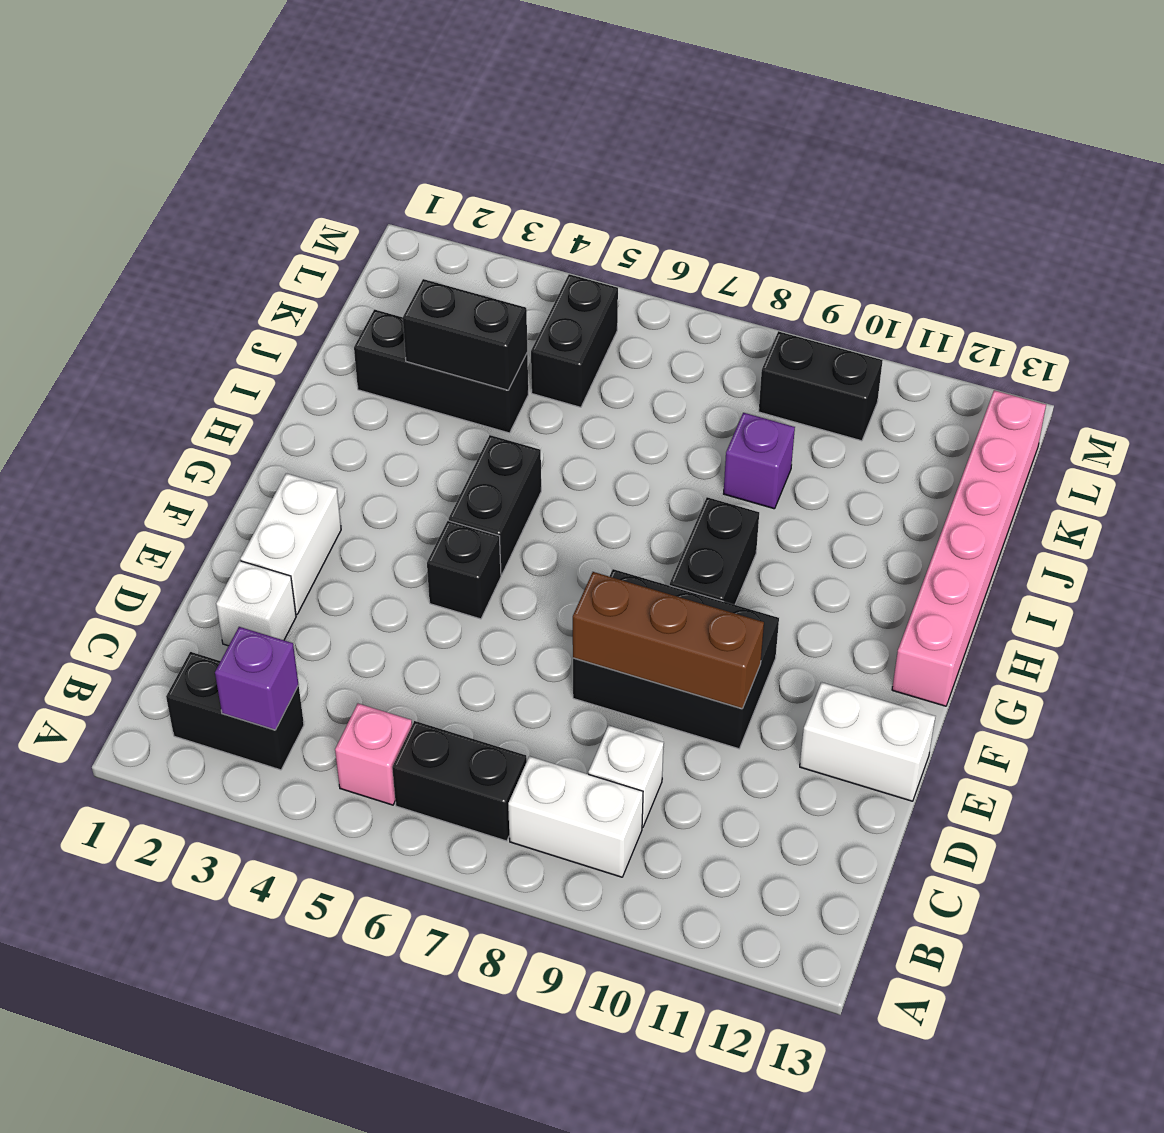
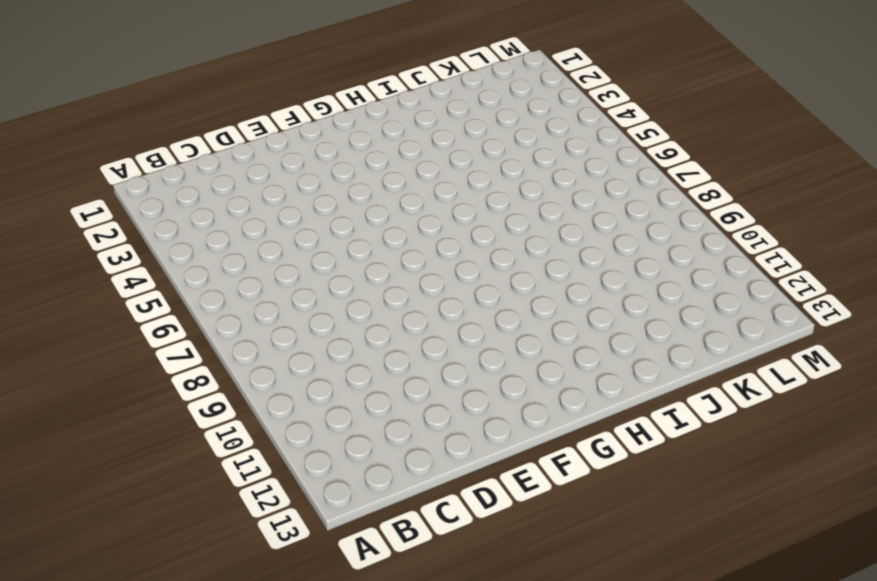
none -> black 1x2 brick [166,652,304,770]
none -> pink 1x1 brick [335,704,412,805]
none -> black 1x2 brick [392,721,527,841]

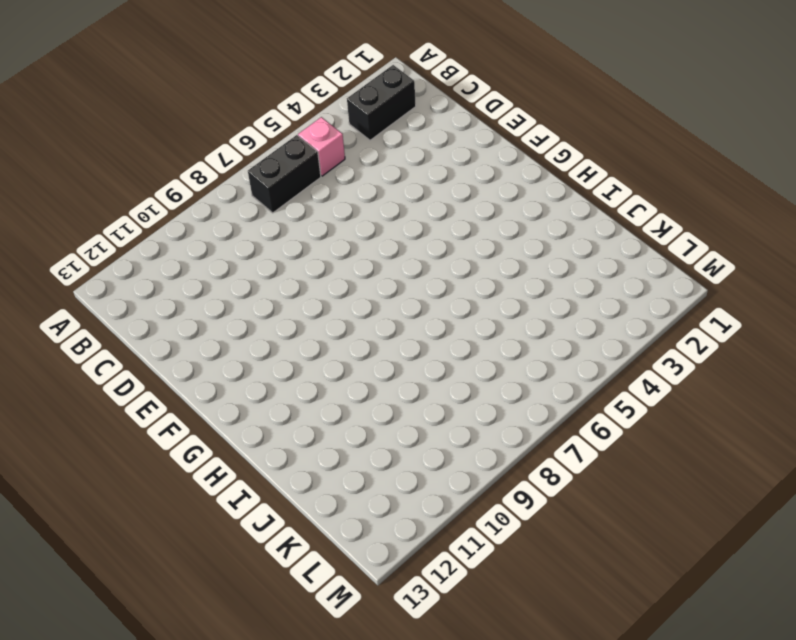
none -> white 1x2 brick [508,756,643,877]
none -> white 1x1 brick [588,726,664,828]
none -> white 1x1 brick [216,561,296,646]

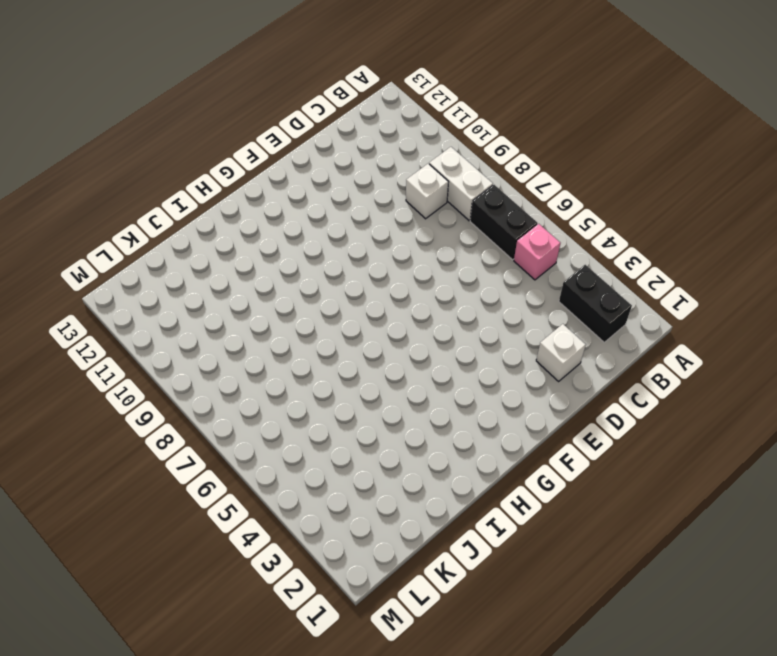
none -> white 1x2 brick [240,473,341,615]
none -> black 2x3 brick [573,569,779,749]
none -> white 1x2 brick [800,682,935,801]

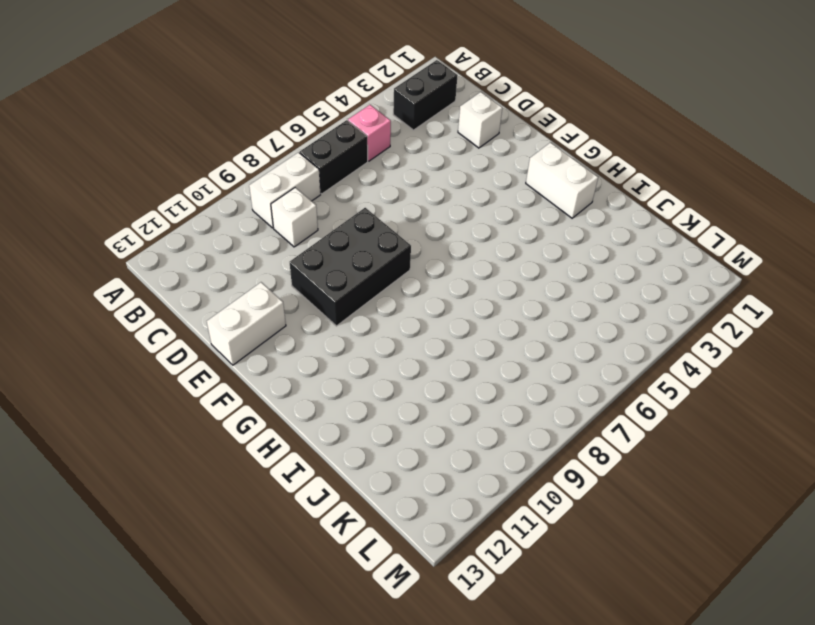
white 1x2 brick [526,143,598,218] -> white 1x2 brick moved to [240,473,341,615]
none -> black 1x1 brick [427,521,501,619]
none -> black 1x2 brick [449,435,541,575]
none -> black 1x2 brick [670,497,759,605]

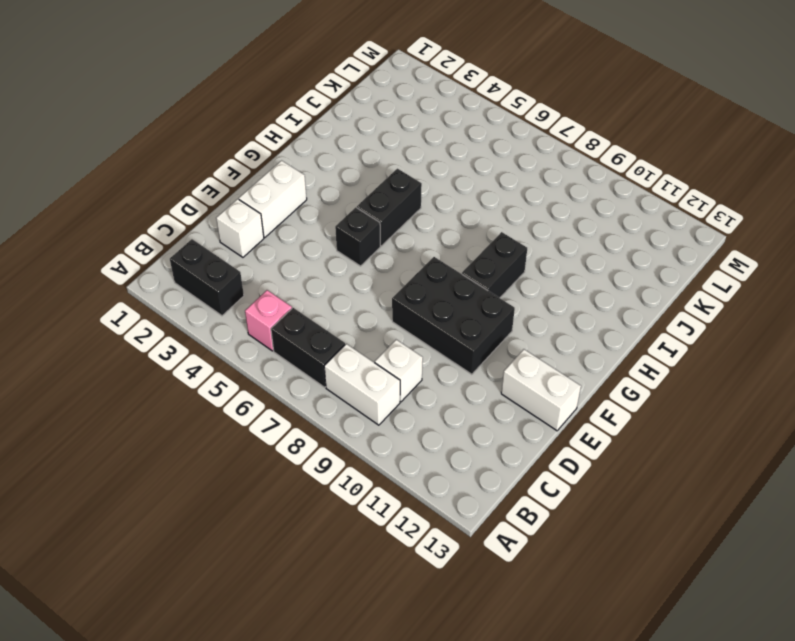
none -> pink 1x6 brick [892,390,1046,706]
none -> black 1x3 brick [354,309,528,433]
none -> purple 1x1 brick [724,413,795,509]

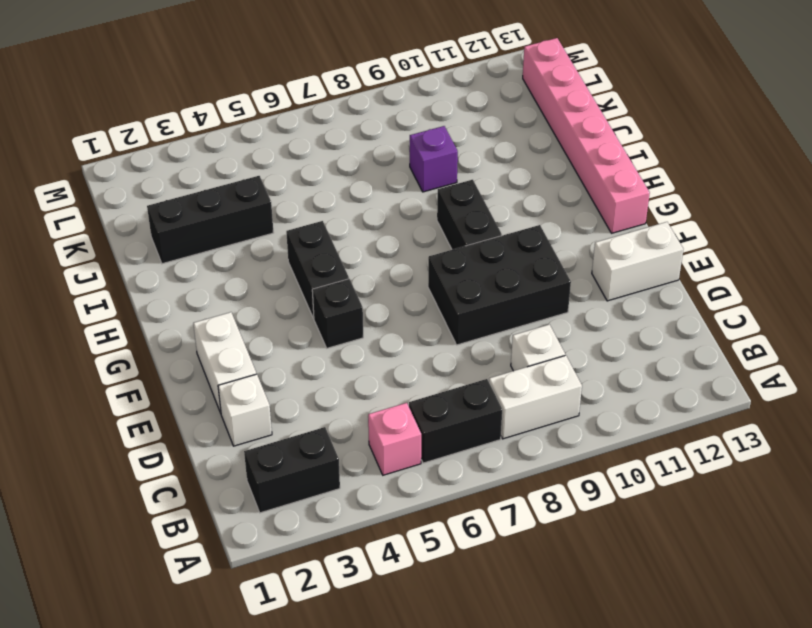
none -> black 1x2 brick [531,274,618,407]
none -> black 1x2 brick [759,331,883,441]
none -> purple 1x1 brick [215,627,299,730]

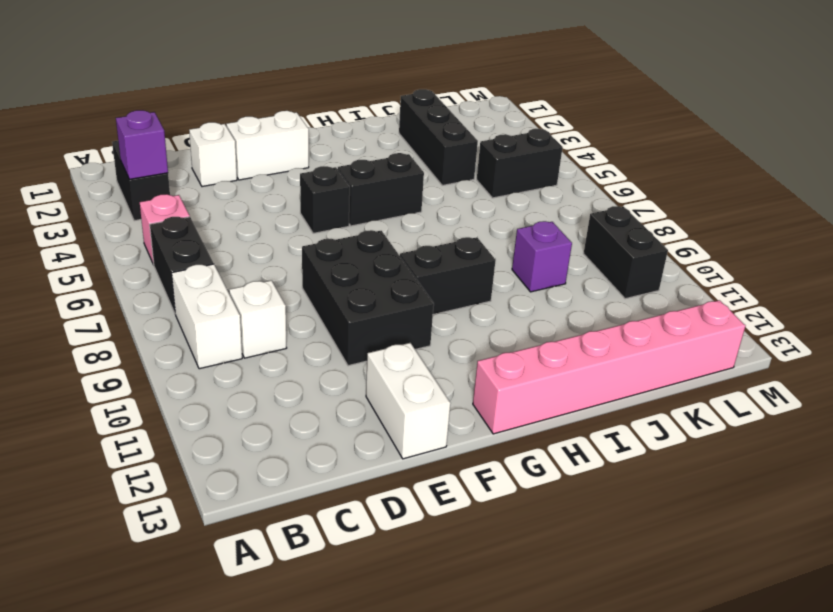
none -> brown 1x3 brick [573,572,764,709]
none -> black 1x2 brick [403,279,527,390]

